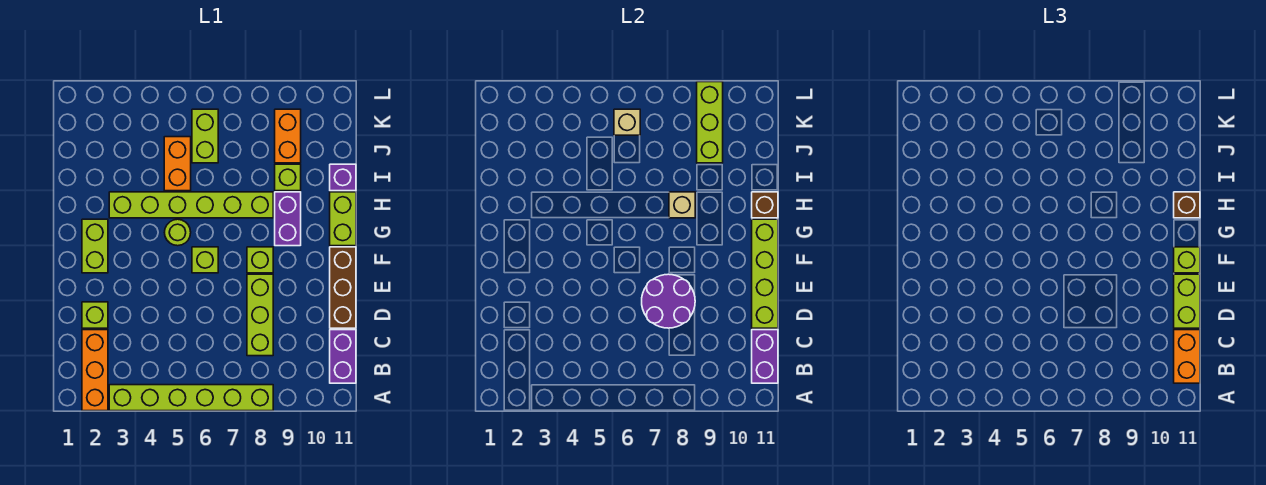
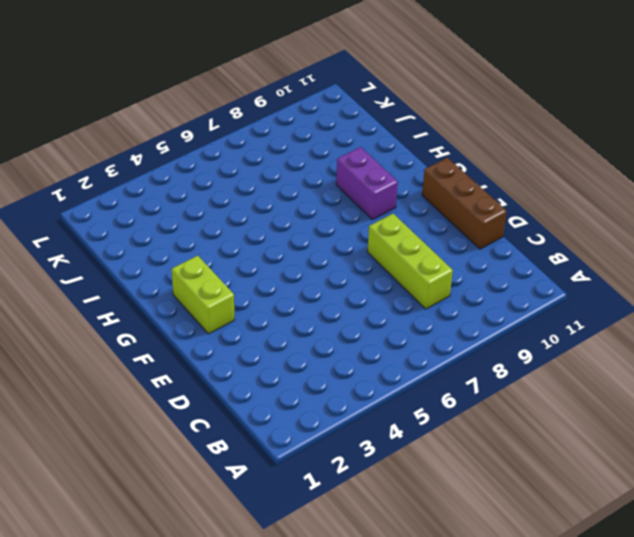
none -> orange 1x3 brick [82,330,108,411]
none -> lime 1x6 brick [109,385,273,411]
none -> purple 1x2 brick [330,330,356,383]

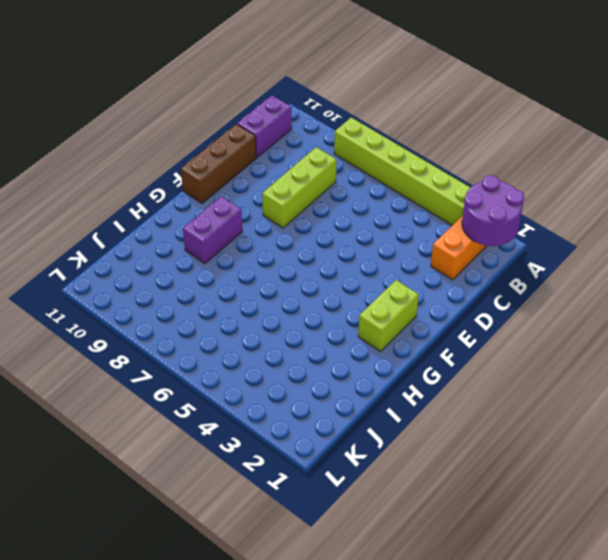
purple 2x2 round brick [462,176,524,246] -> purple 2x2 round brick moved to [642,274,695,328]
none -> lime 1x1 brick [82,302,108,328]
none -> lime 1x1 brick [192,247,218,273]
none -> lime 1x1 brick [247,247,273,273]

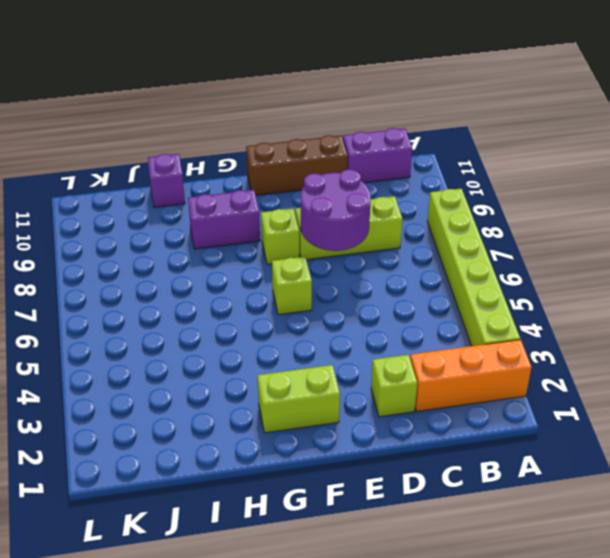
none -> lime 1x1 round brick [165,219,191,246]
none -> lime 1x2 brick [330,192,356,246]
none -> lime 1x6 brick [109,192,273,218]

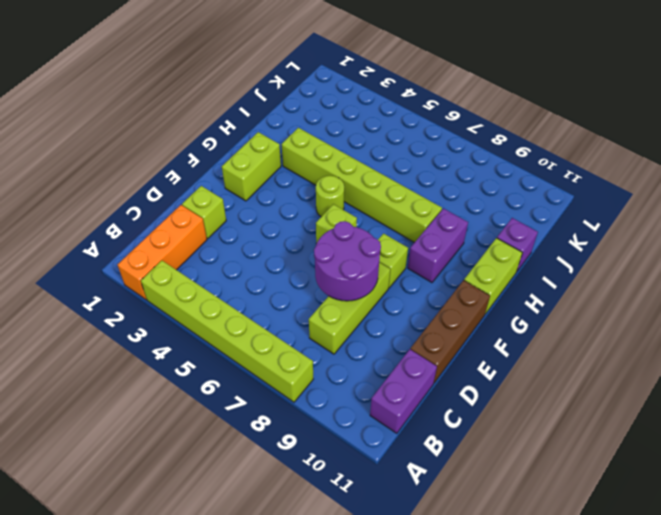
none -> orange 1x2 brick [164,137,191,191]
none -> lime 1x1 brick [275,164,301,191]
none -> lime 1x2 brick [192,109,218,163]

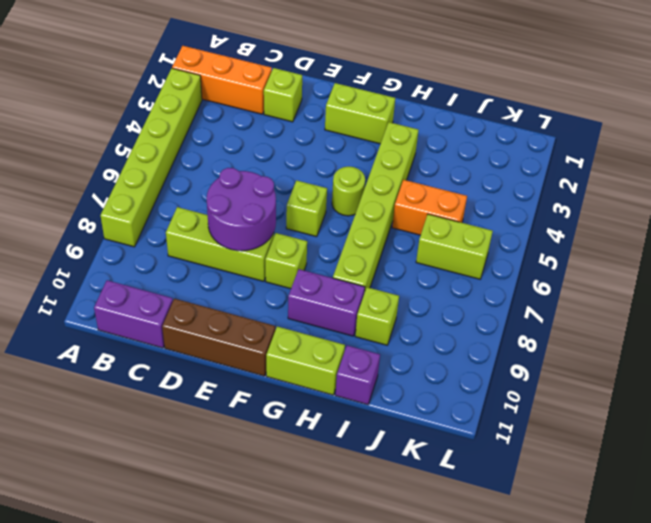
none -> orange 1x2 brick [275,109,301,163]
none -> purple 1x2 brick [752,330,778,383]
none -> lime 1x4 brick [752,219,778,328]

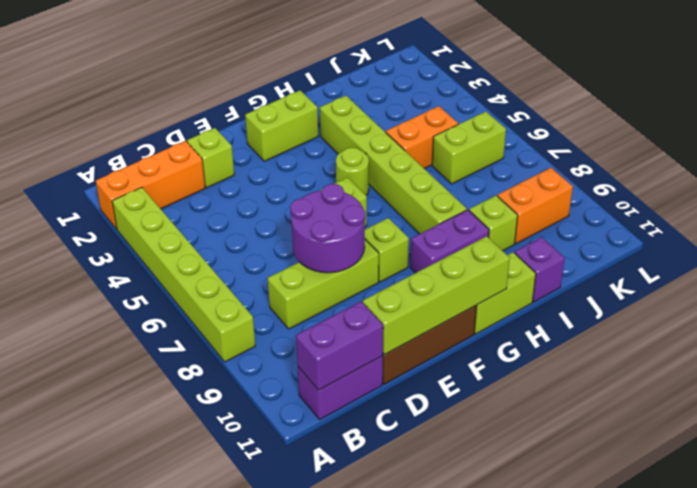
none -> tan 1x1 brick [669,192,695,218]
none -> brown 1x1 brick [752,192,778,218]
none -> lime 1x3 brick [697,82,723,163]

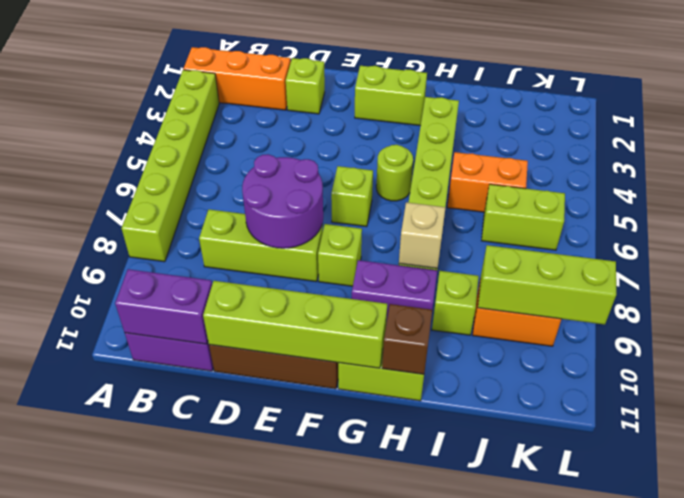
none -> purple 1x1 brick [330,164,356,191]
none -> tan 1x1 brick [614,109,640,135]
none -> orange 1x2 brick [1174,330,1200,383]

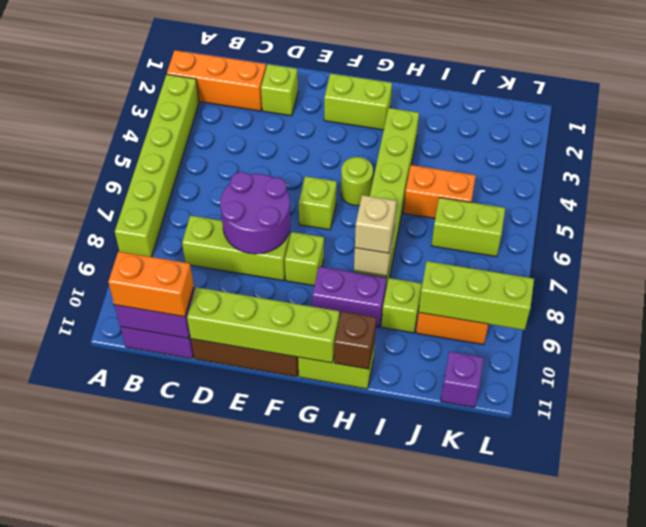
tan 1x1 brick [355,195,396,253] -> tan 1x1 brick moved to [614,109,640,135]
purple 1x1 brick [441,352,484,408] -> purple 1x1 brick moved to [330,164,356,191]
none -> lime 1x2 brick [1174,274,1200,328]
none -> lime 1x1 brick [1174,247,1200,273]
none -> brown 1x1 brick [1174,192,1200,218]

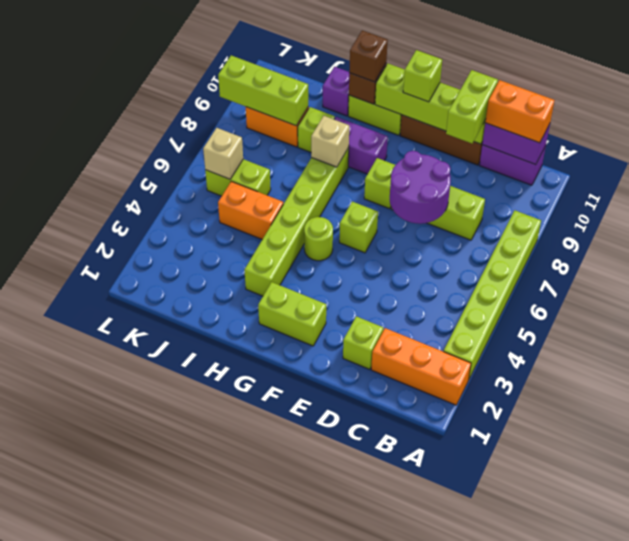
lime 1x2 brick [446,70,498,143] -> lime 1x2 brick turned to [1174,274,1200,328]

